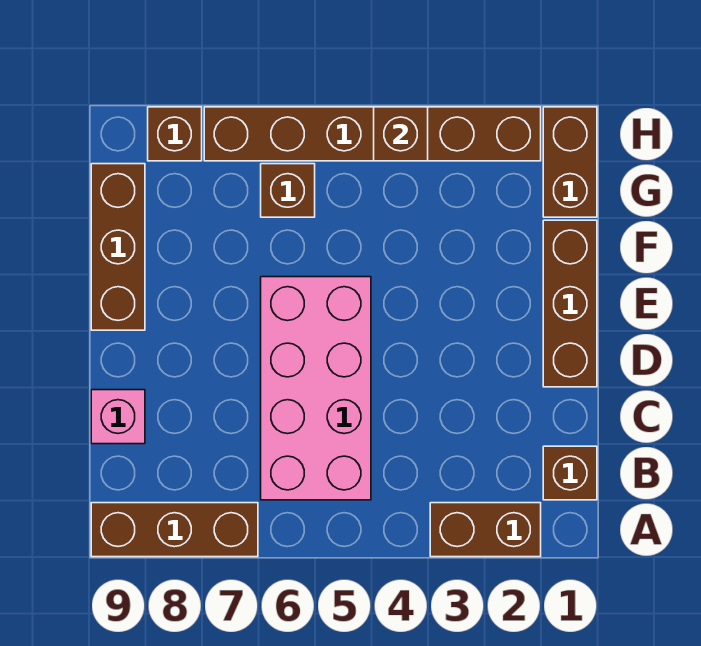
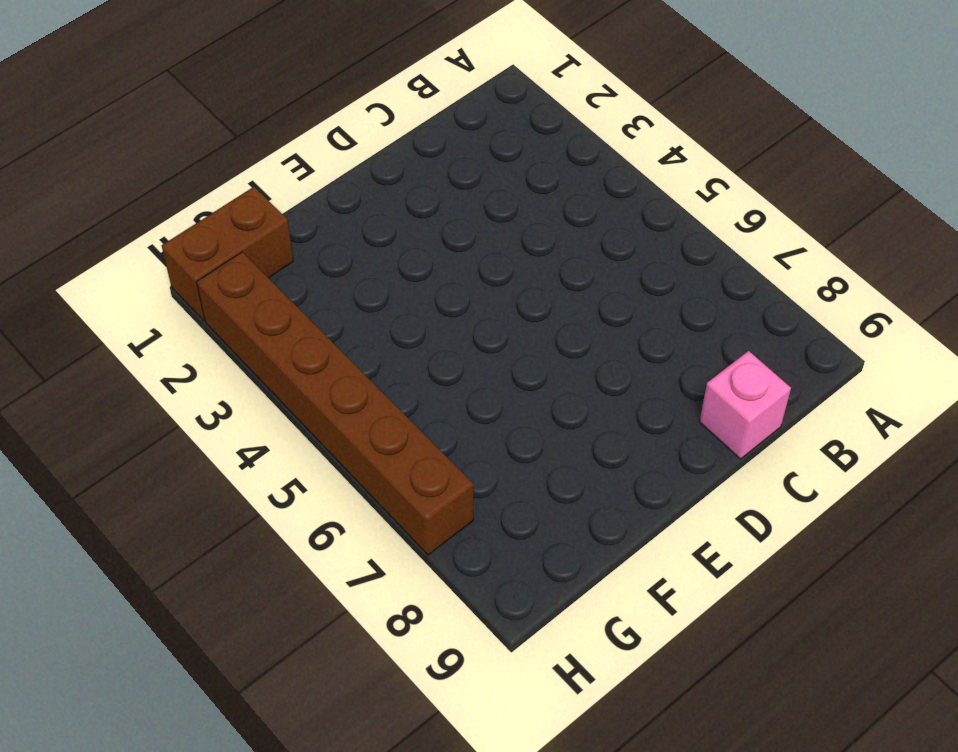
none -> brown 1x2 brick [430,503,541,557]
none -> brown 1x3 brick [91,503,258,557]
none -> brown 1x1 brick [543,446,597,500]

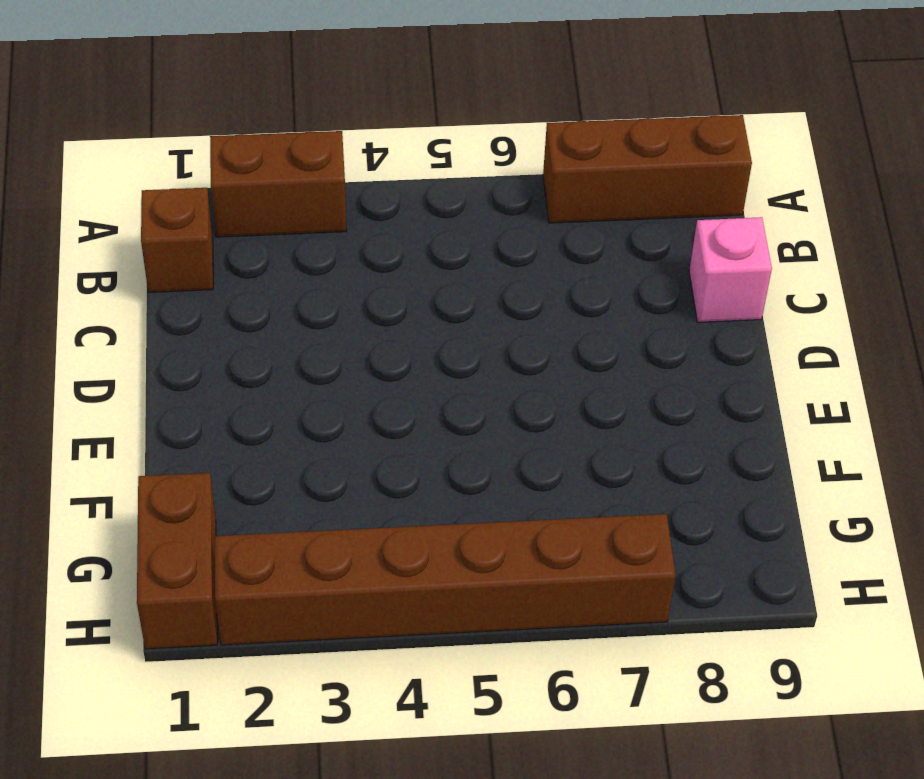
none -> pink 2x4 brick [261,277,371,500]
none -> brown 1x3 brick [543,220,597,387]
none -> brown 1x3 brick [91,164,145,330]

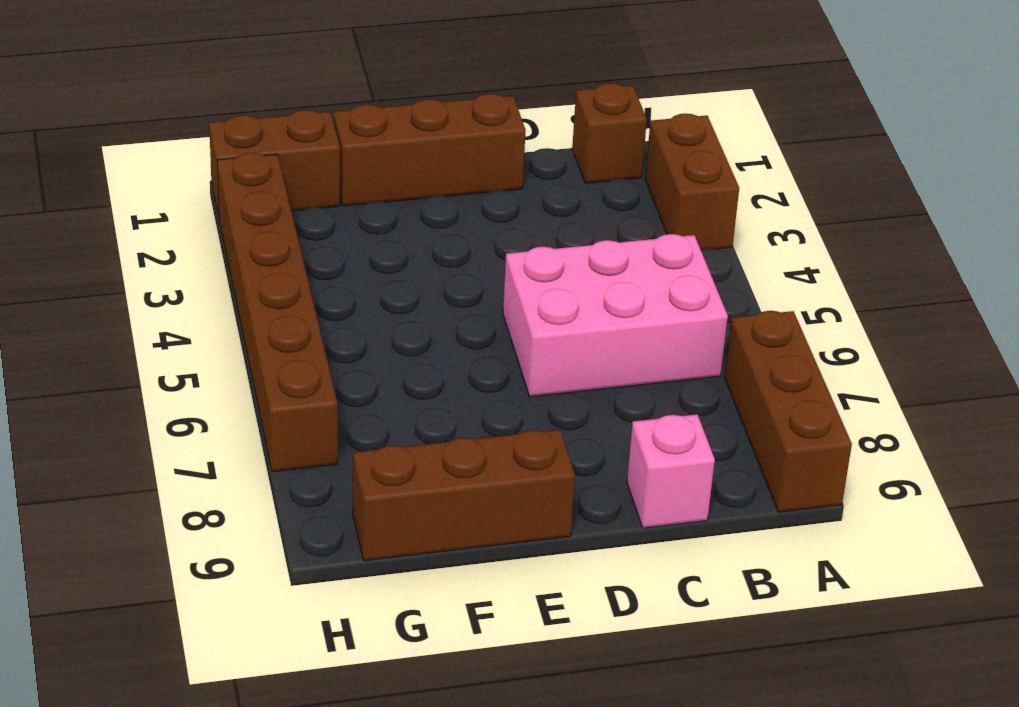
pink 2x3 brick [503,234,728,397] -> pink 2x4 brick [261,277,371,500]
none -> brown 1x1 brick [261,164,315,217]
none -> brown 1x1 brick [148,107,202,161]
none -> brown 1x1 brick [374,107,428,161]

